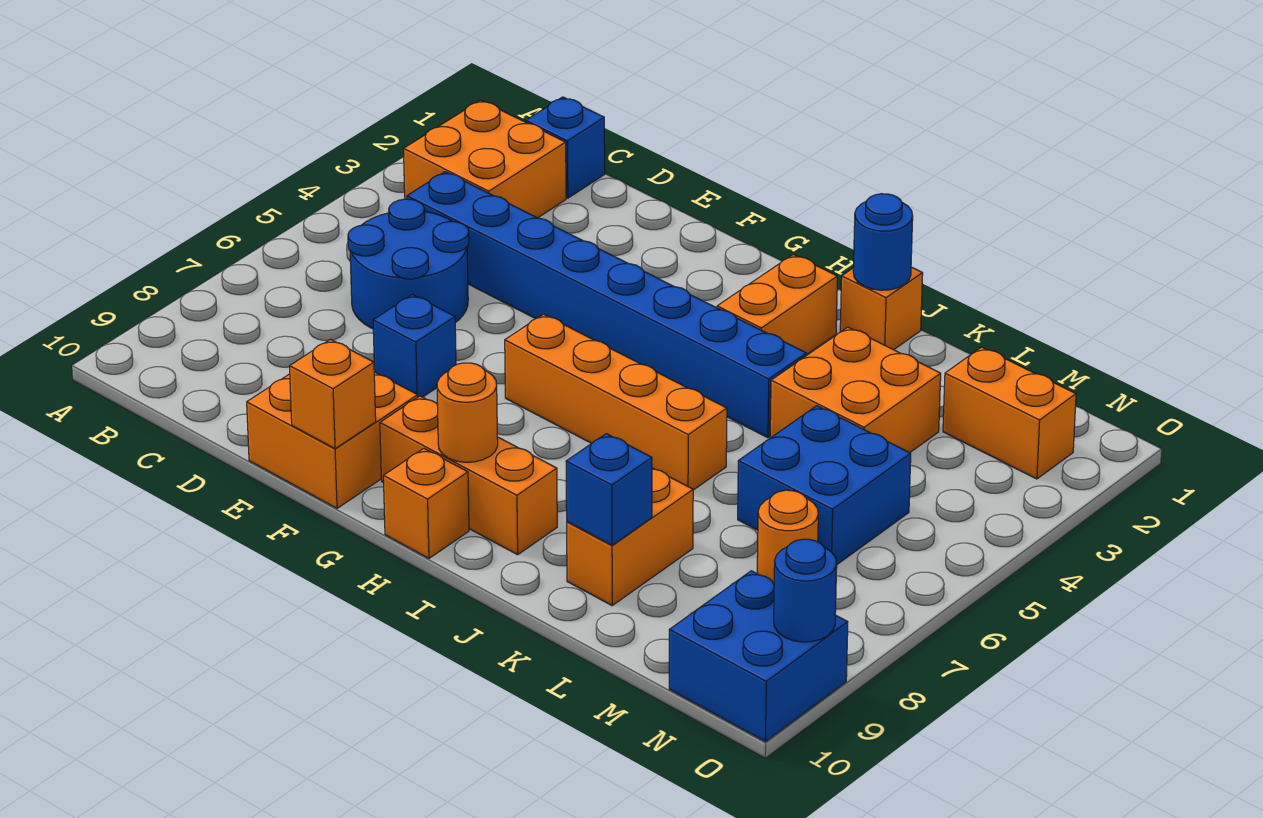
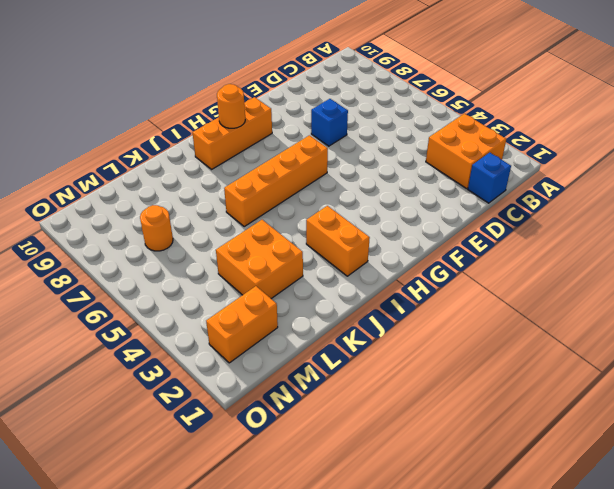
none -> blue 1x8 brick [407,172,806,438]
none -> blue 2x2 round brick [348,199,469,329]
none -> orange 2x2 brick [247,372,418,508]

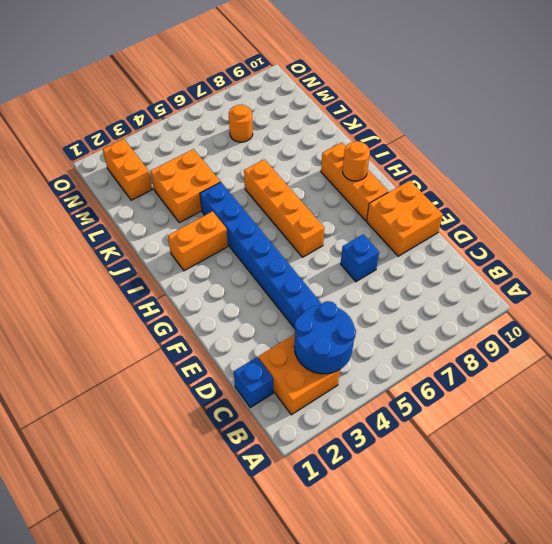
blue 2x2 round brick [294,301,356,374] -> blue 2x2 round brick moved to [348,199,469,329]
none -> orange 1x1 brick [383,449,469,558]
none -> orange 1x1 brick [840,267,923,350]
none -> orange 1x2 brick [567,468,693,605]

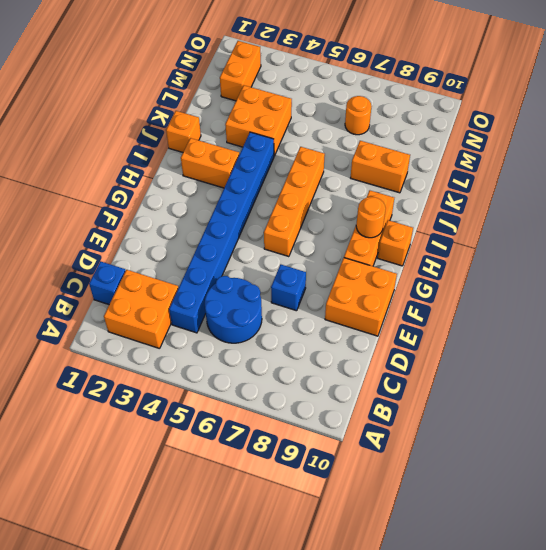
none -> blue 2x2 brick [738,406,911,564]
none -> blue 2x2 brick [669,571,848,742]
none -> orange 1x1 brick [290,339,376,449]

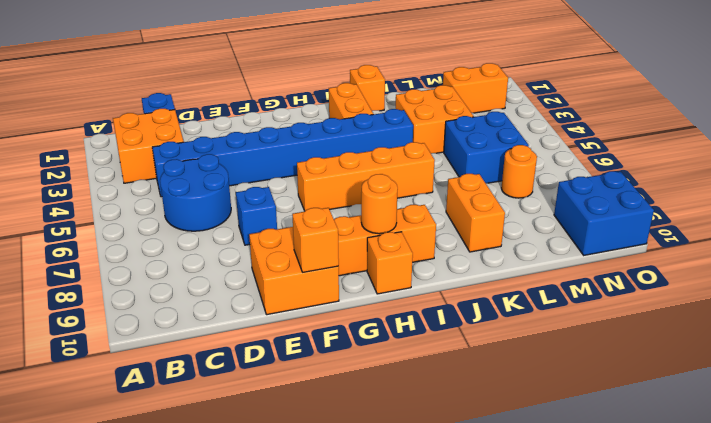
none -> blue 1x1 round brick [853,194,913,290]
none -> blue 1x1 brick [566,434,652,545]
none -> blue 1x1 round brick [774,539,837,642]

